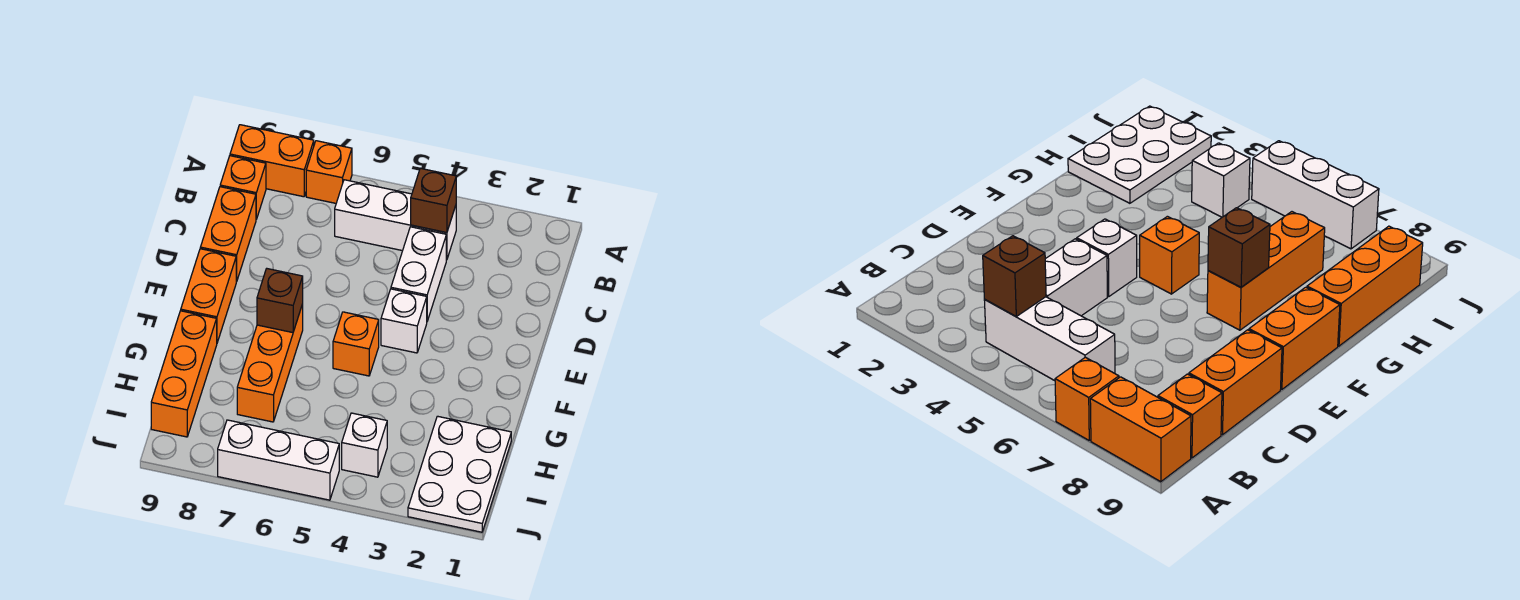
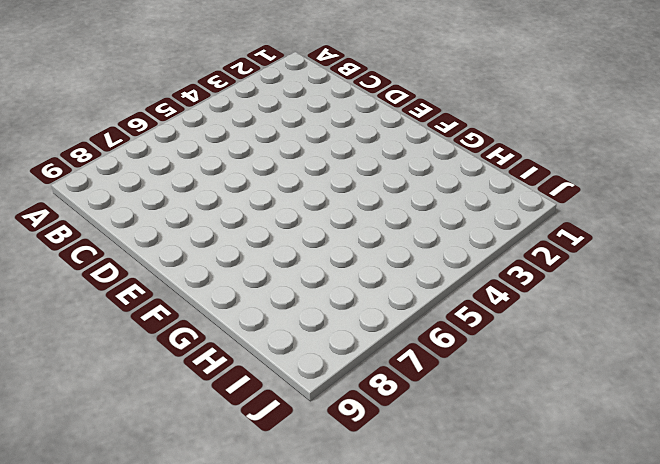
none -> orange 1x1 brick [306,141,352,203]
none -> orange 1x2 brick [230,125,314,197]
none -> white 1x3 brick [335,180,456,260]

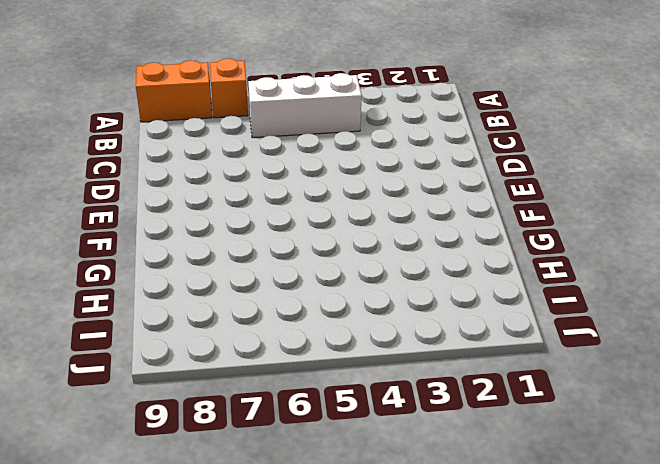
none -> orange 1x1 brick [220,156,266,219]
none -> white 1x2 brick [391,227,446,321]
none -> orange 1x2 brick [200,187,256,282]

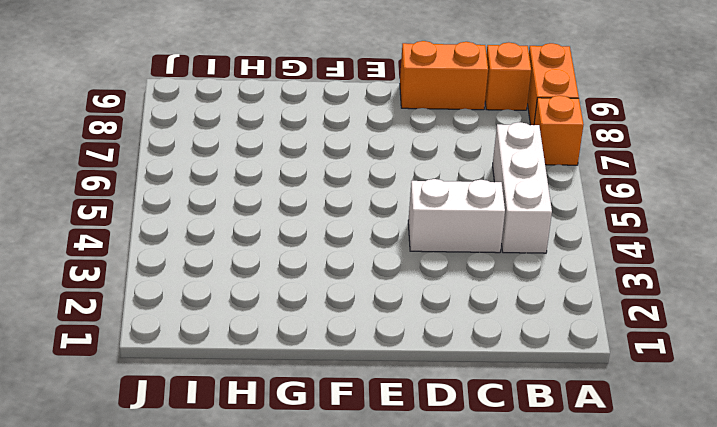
none -> white 1x1 brick [381,289,427,353]
none -> orange 1x2 brick [181,249,236,343]
none -> orange 1x1 brick [333,312,379,376]

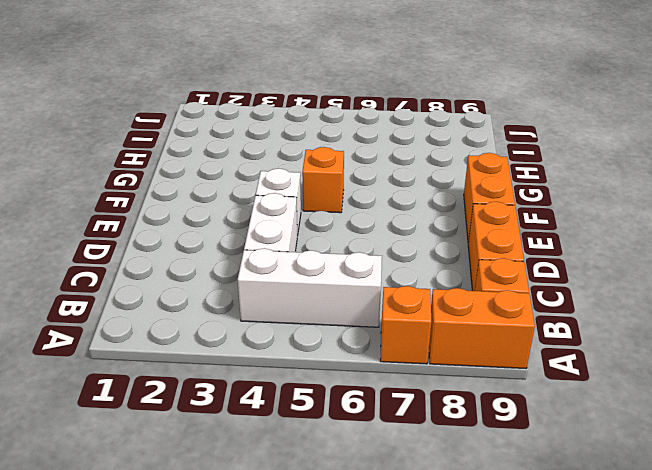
none -> orange 1x3 brick [237,304,303,422]
none -> orange 1x3 brick [151,311,217,437]
none -> white 2x3 plate [408,416,511,532]

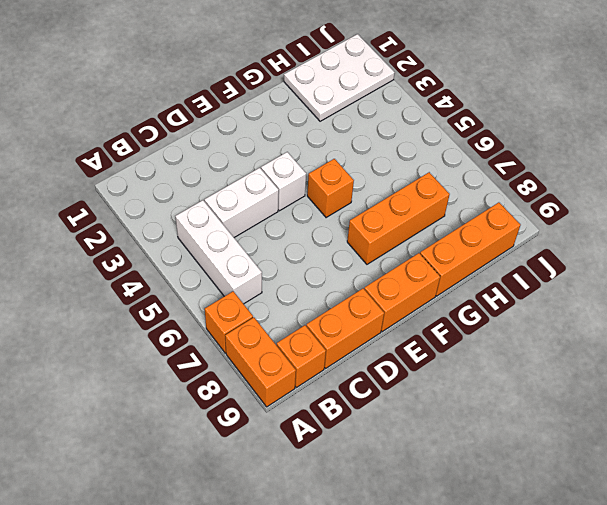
none -> white 1x1 brick [342,413,387,477]
none -> white 1x3 brick [218,420,339,500]
none -> brown 1x1 brick [411,168,456,233]

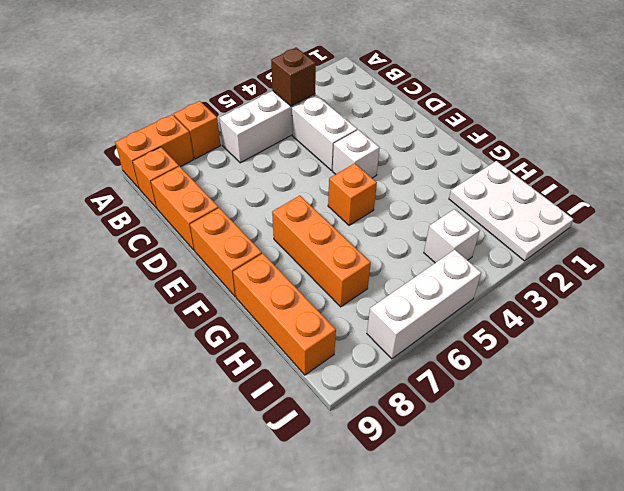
none -> brown 1x1 brick [257,269,303,333]

